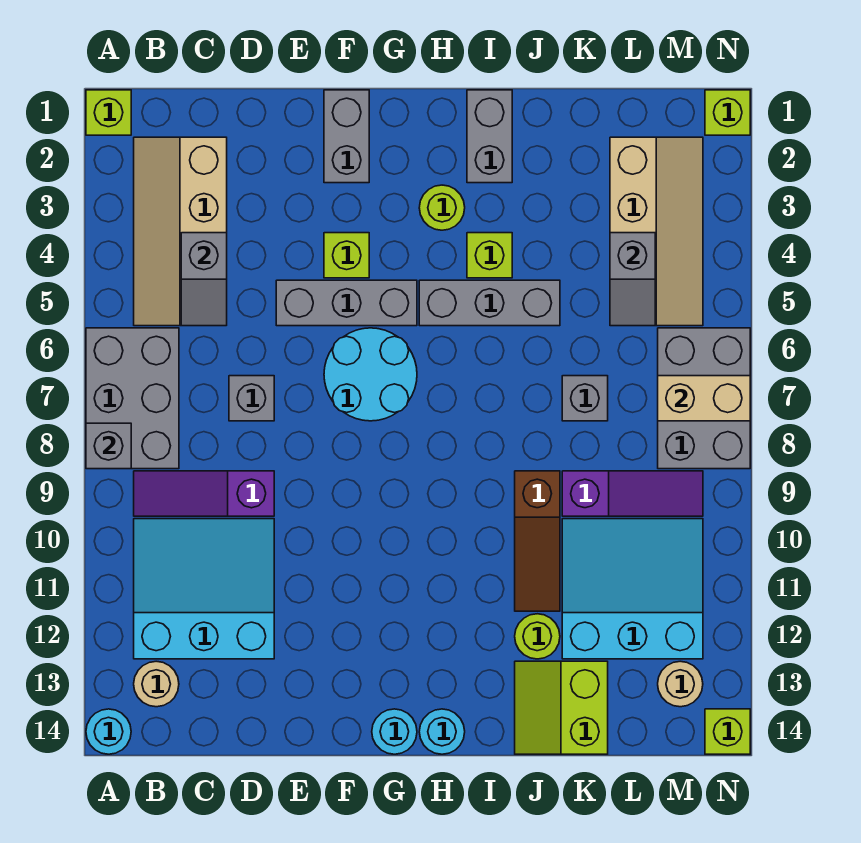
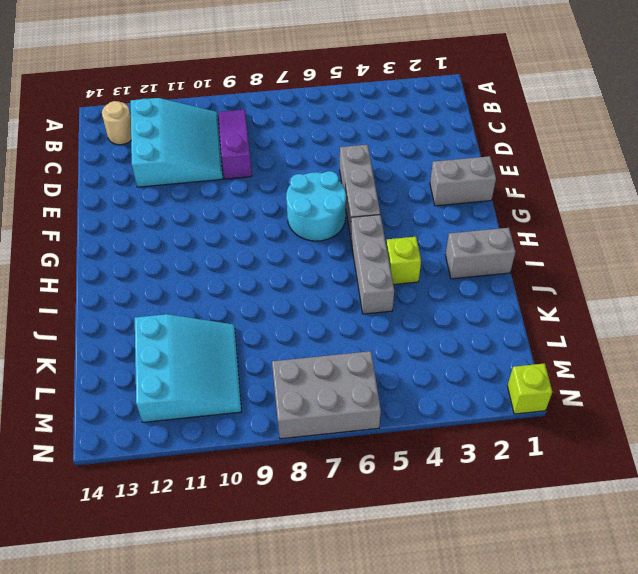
none -> lime 1x1 brick [86,90,131,135]
none -> grey 2x3 brick [86,328,179,469]
none -> cyan 1x1 round brick [86,709,131,754]
none -> tan 2x4 slope [134,137,227,326]

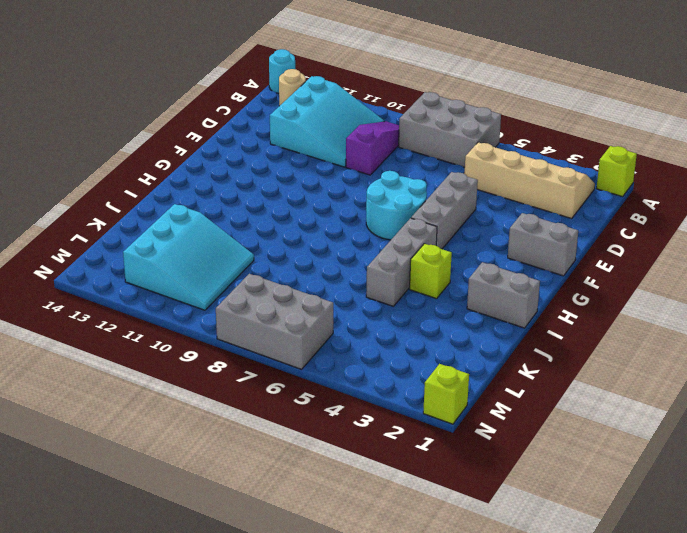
none -> grey 1x1 brick [229,376,274,421]
none -> lime 1x1 brick [324,233,369,278]
none -> cyan 1x1 round brick [372,709,417,754]
none -> lime 1x1 round brick [419,185,465,230]

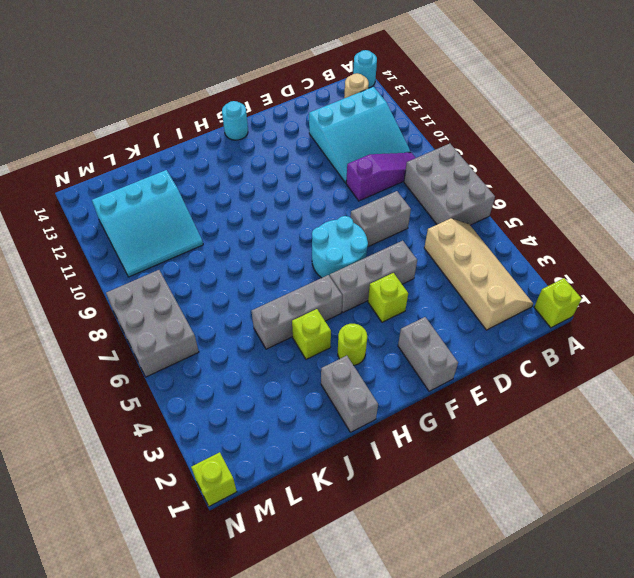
grey 1x2 brick [351,191,411,247] -> grey 1x1 brick [229,376,274,421]
none -> cyan 1x1 round brick [419,709,465,754]
none -> brown 1x3 slope [515,471,560,611]
none -> lime 1x1 round brick [515,614,560,659]
none -> lime 2x2 slope [515,661,608,754]

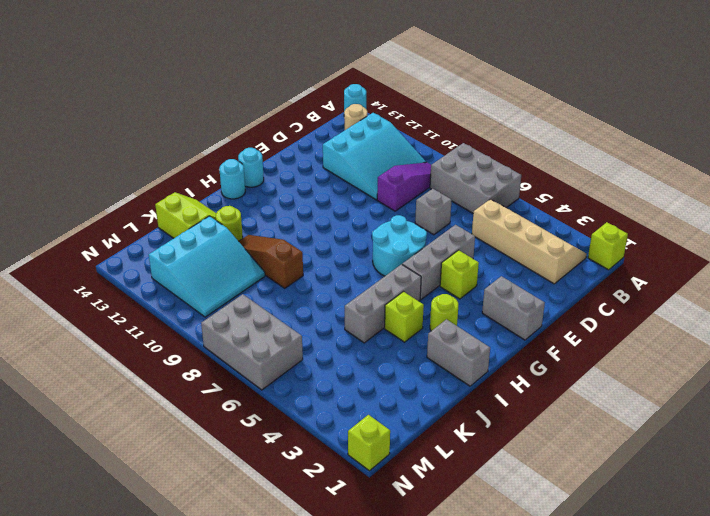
none -> grey 1x1 brick [562,376,608,421]
none -> purple 1x3 slope [562,471,703,516]
none -> tan 2x4 slope [610,137,703,326]
none -> tan 1x1 round brick [658,661,703,707]

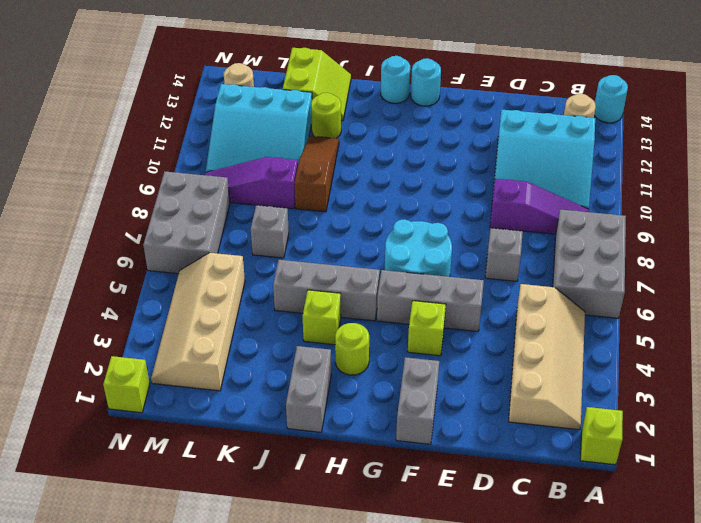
none -> lime 1x1 brick [705,709,750,754]
none -> grey 1x1 brick [86,423,131,469]
none -> grey 1x2 slope [181,233,227,326]
none -> grey 1x2 slope [610,233,655,326]

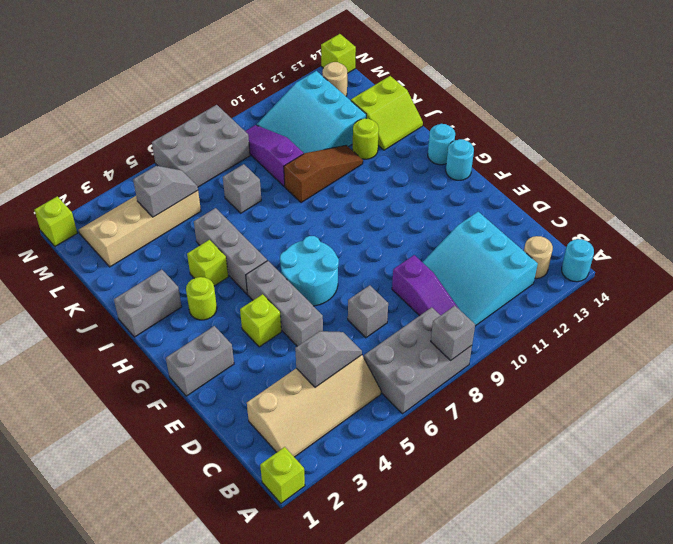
none -> tan 1x2 brick [658,376,750,421]

